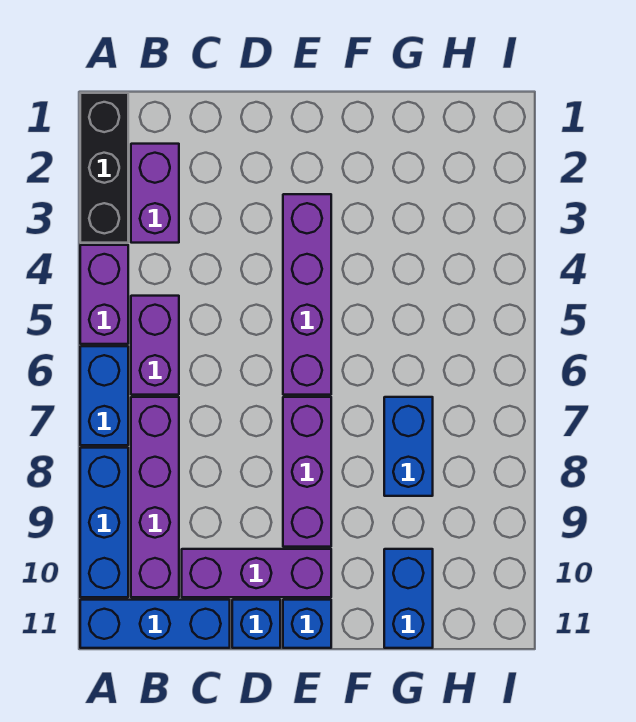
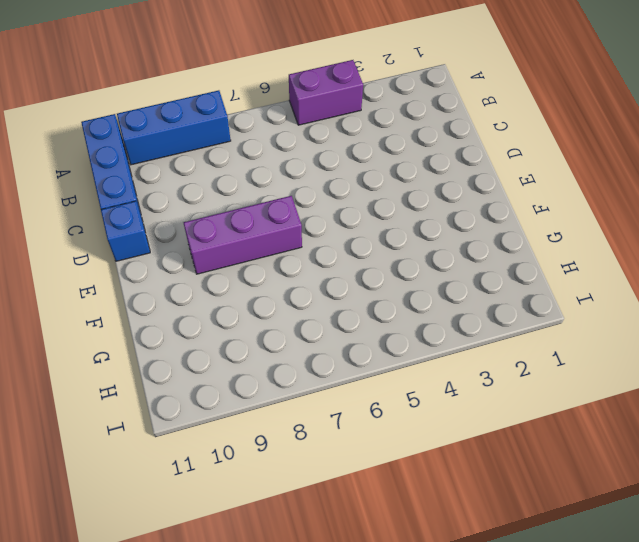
none -> black 1x3 brick [80,93,128,243]
none -> blue 1x2 brick [80,346,128,445]
none -> purple 1x2 brick [131,144,179,243]

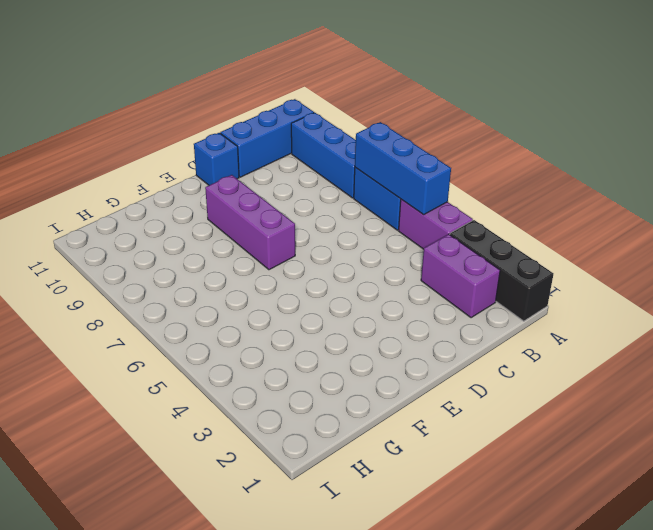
blue 1x3 brick [355,122,451,215] -> none
none -> purple 1x2 brick [131,296,179,395]
none -> purple 1x4 brick [131,397,179,597]
none -> purple 1x3 brick [182,549,331,597]

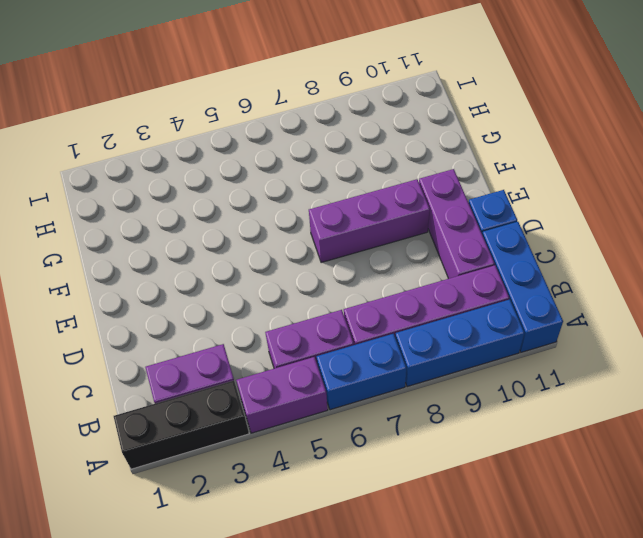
none -> purple 1x4 brick [283,194,331,395]
none -> blue 1x1 brick [283,600,331,648]
none -> blue 1x2 brick [384,397,433,496]

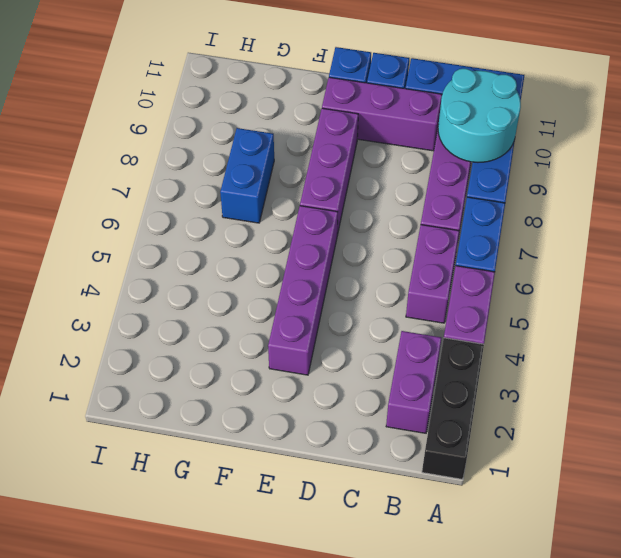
cyan 2x2 round brick [438,69,521,162] -> none
none -> blue 1x2 brick [384,549,433,648]

